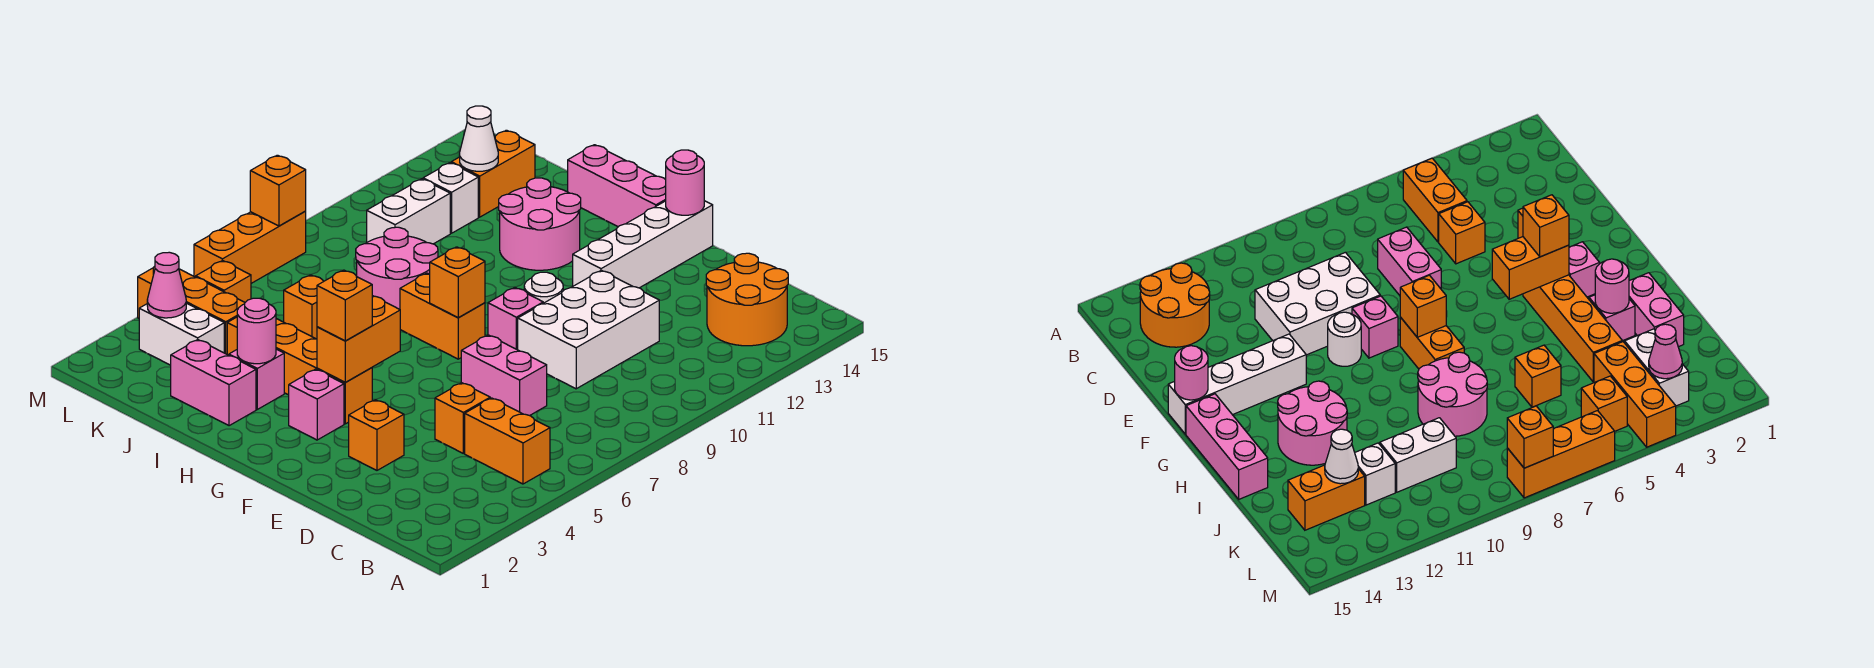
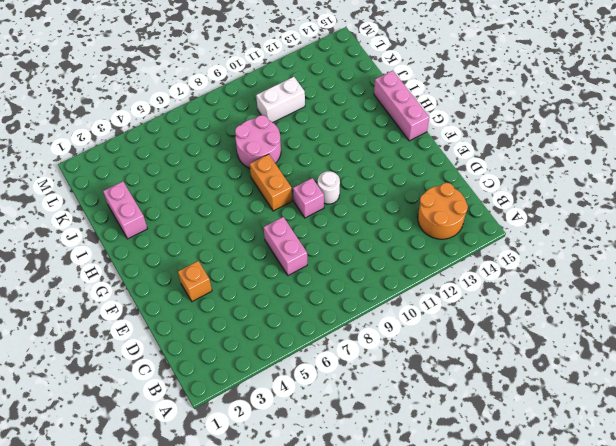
none -> orange 1x2 brick [465,398,550,484]
none -> orange 1x1 brick [435,383,490,453]
none -> white 2x3 brick [518,270,659,389]
none -> white 1x4 brick [573,201,713,288]

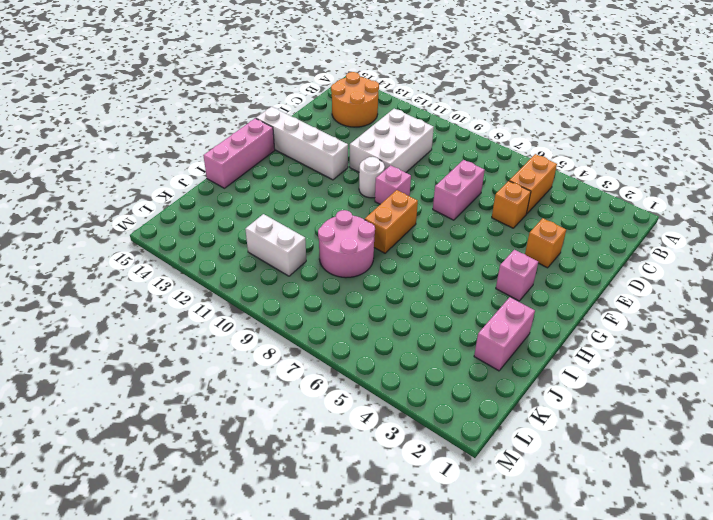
white 2x3 brick [350,109,434,173] -> white 2x3 brick turned to [518,270,659,389]
none -> orange 1x4 brick [227,317,372,424]
none -> pink 2x2 round brick [499,178,581,270]
none -> pink 1x1 brick [229,349,284,409]
none -> orange 1x1 brick [284,275,323,339]

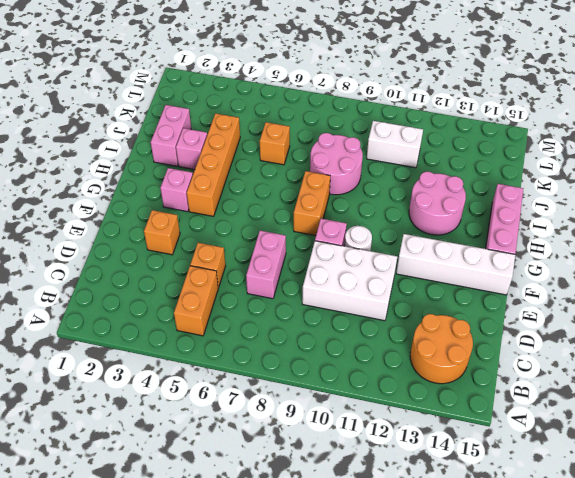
none -> white 1x2 brick [139,303,224,365]
none -> orange 1x3 brick [138,266,245,354]
none -> white 1x1 brick [423,163,478,233]
none -> orange 1x2 brick [451,130,535,217]

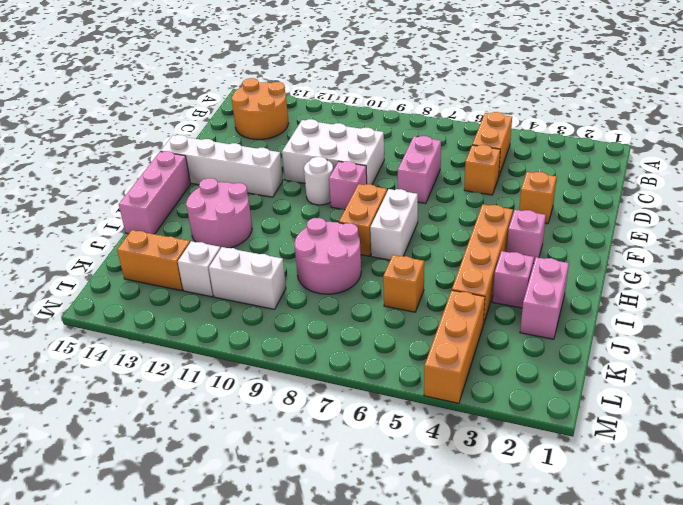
white 1x2 brick [370,189,418,260] -> white 1x2 brick moved to [139,303,224,365]
none -> orange 1x1 brick [196,260,251,302]
none -> orange 1x3 brick [194,211,306,283]
none -> pink 1x1 round brick [666,150,704,215]
none -> orange 1x2 brick [317,296,400,382]

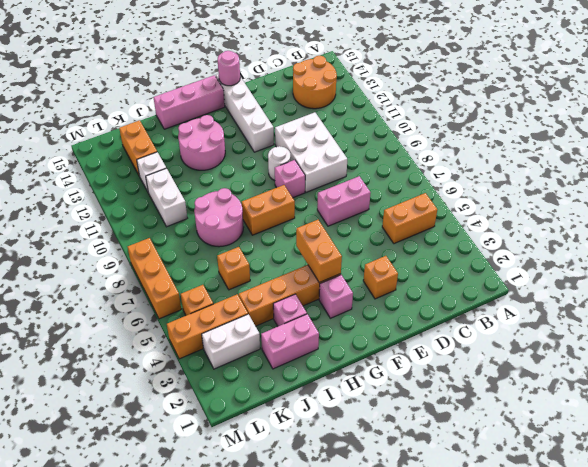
none -> orange 1x1 brick [435,383,490,453]
none -> orange 1x1 brick [430,247,485,318]
none -> pink 1x1 round brick [237,298,276,364]
none -> white 1x1 cone [460,106,498,171]

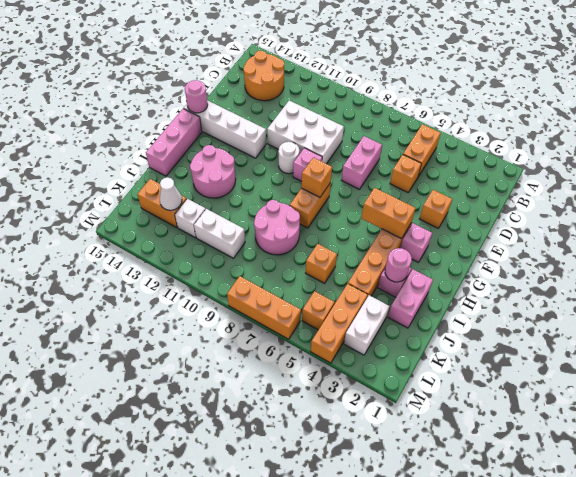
none -> pink 1x1 cone [147,252,186,318]
none -> orange 1x1 brick [250,155,306,226]
none -> orange 1x1 brick [317,270,372,341]

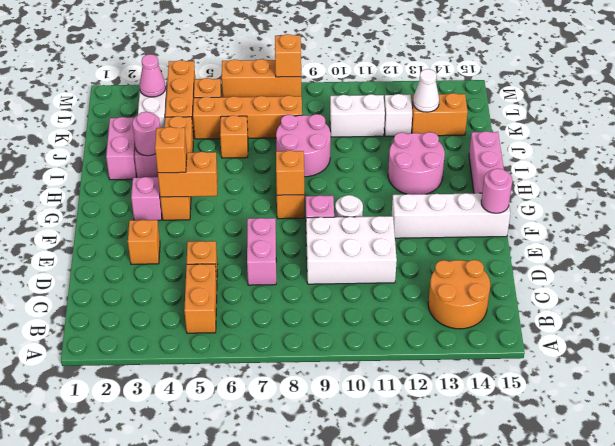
orange 1x4 brick [193,95,302,139] -> none

